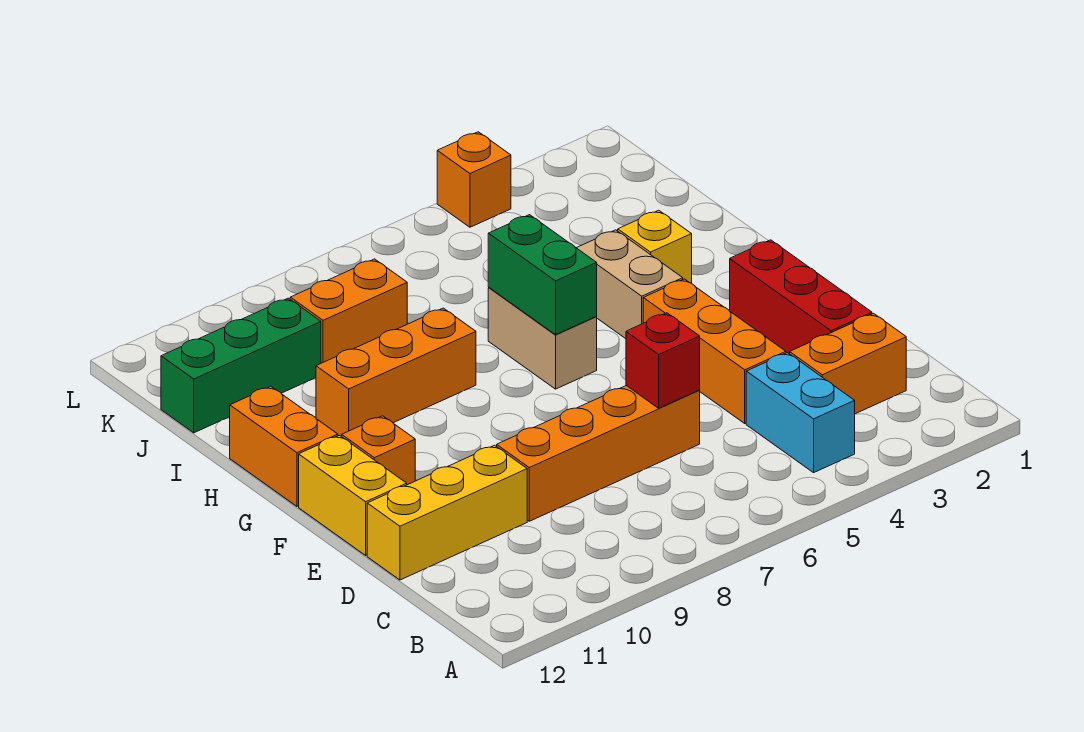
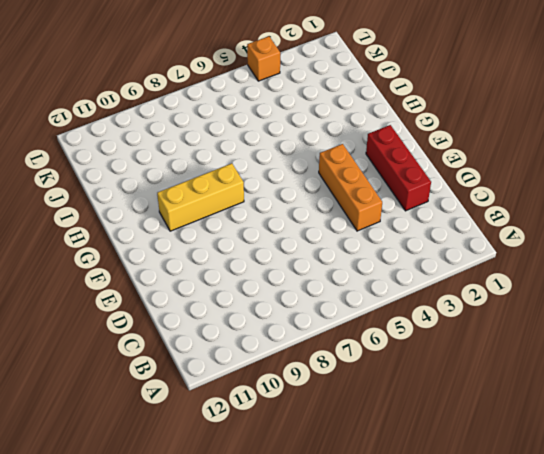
yellow 1x3 brick [157,163,244,231] -> yellow 1x3 brick moved to [367,445,527,580]
none -> cyan 1x2 brick [746,353,855,473]
none -> orange 1x2 brick [790,314,906,414]
none -> orange 1x4 brick [497,386,700,521]

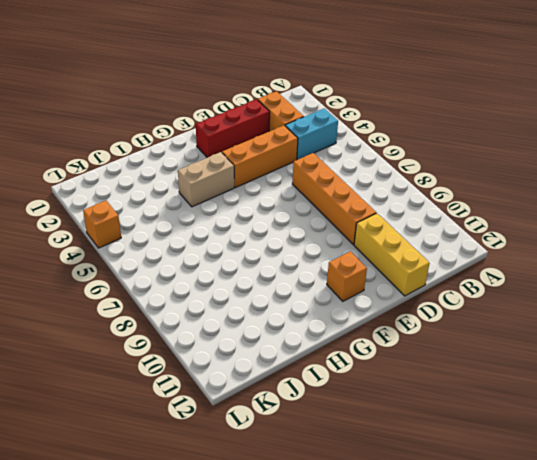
none -> yellow 1x2 brick [299,435,407,555]
none -> tan 1x2 brick [488,288,597,389]
none -> orange 1x2 brick [230,386,338,506]

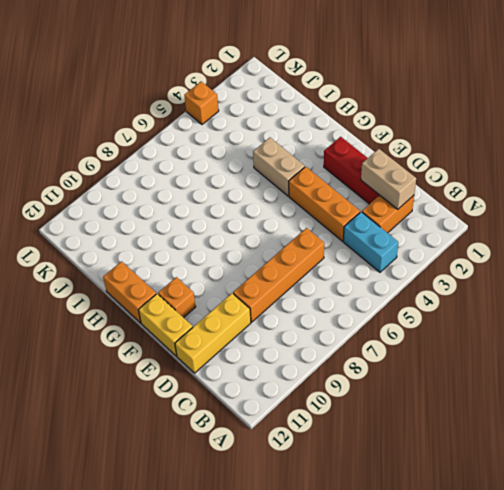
tan 1x2 brick [361,149,416,209] -> tan 1x2 brick moved to [488,288,597,389]
none -> yellow 1x1 brick [618,210,692,283]
none -> orange 1x3 brick [316,308,476,437]
none -> orange 1x2 brick [290,259,407,363]

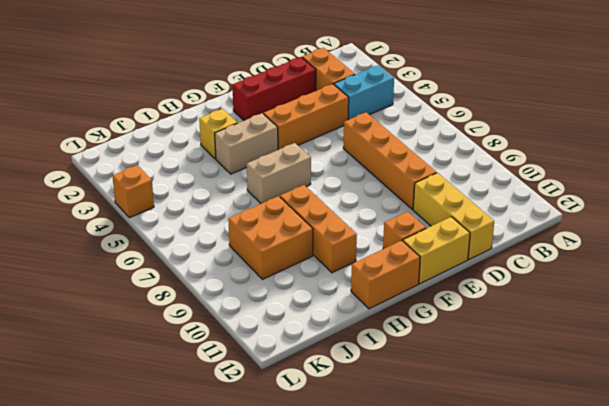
orange 2x2 brick [228,196,313,279] -> orange 1x2 brick [290,259,407,363]
none -> green 1x3 brick [161,298,321,433]
none -> red 1x1 brick [626,313,700,408]
none -> green 1x2 brick [488,215,597,335]

